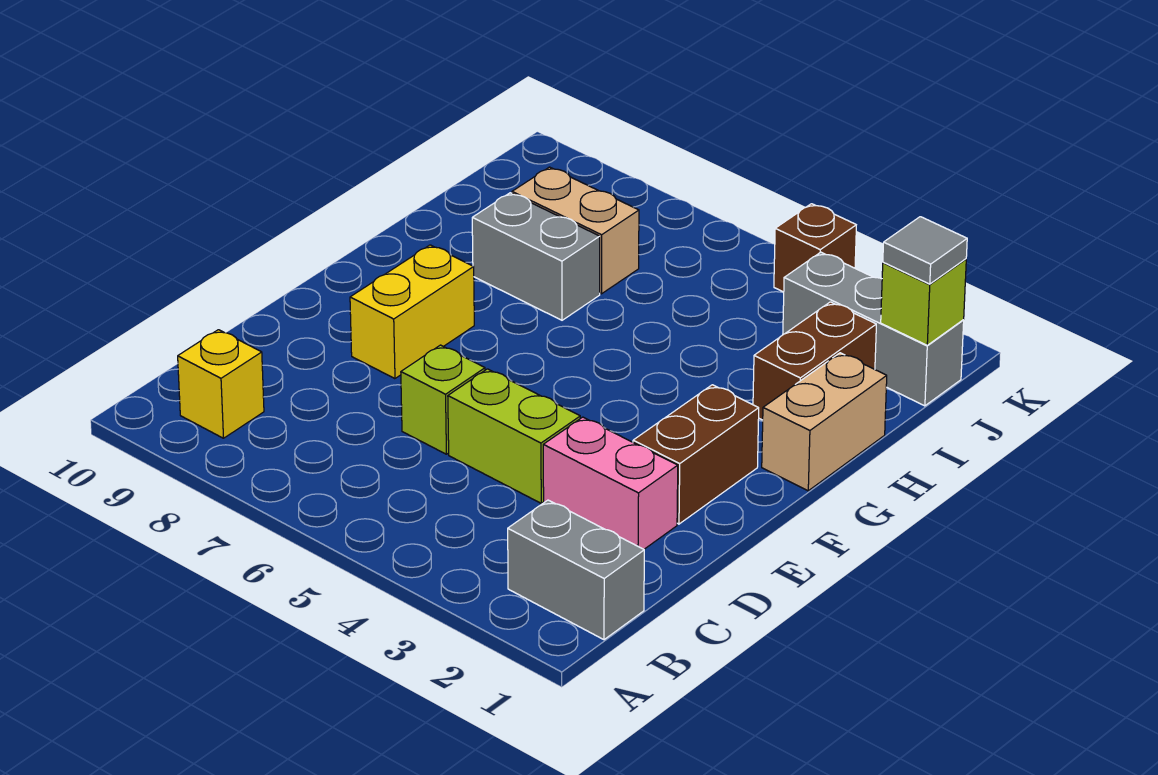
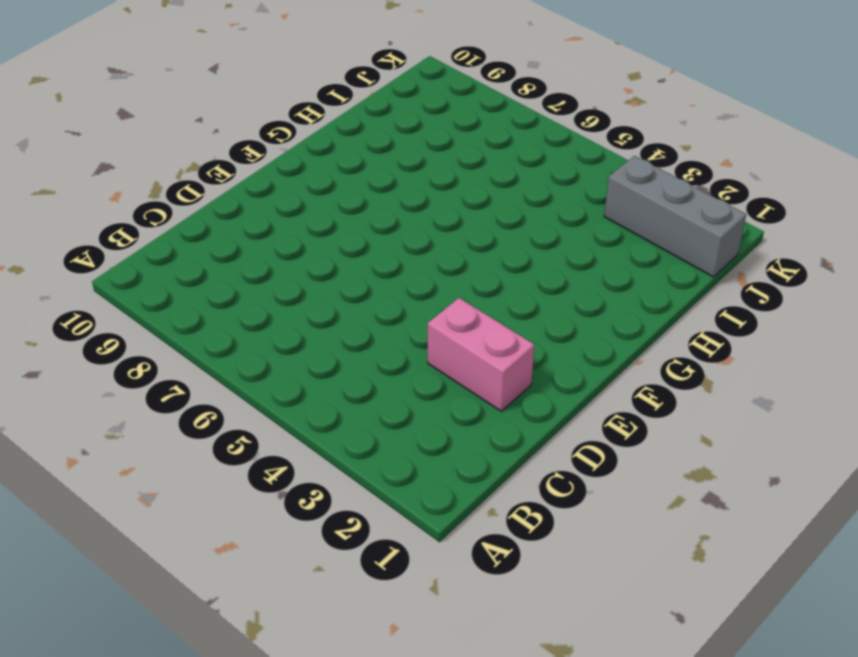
none -> grey 1x2 brick [508,500,644,640]
none -> yellow 1x1 brick [178,330,264,438]
none -> lime 1x2 brick [448,369,580,503]

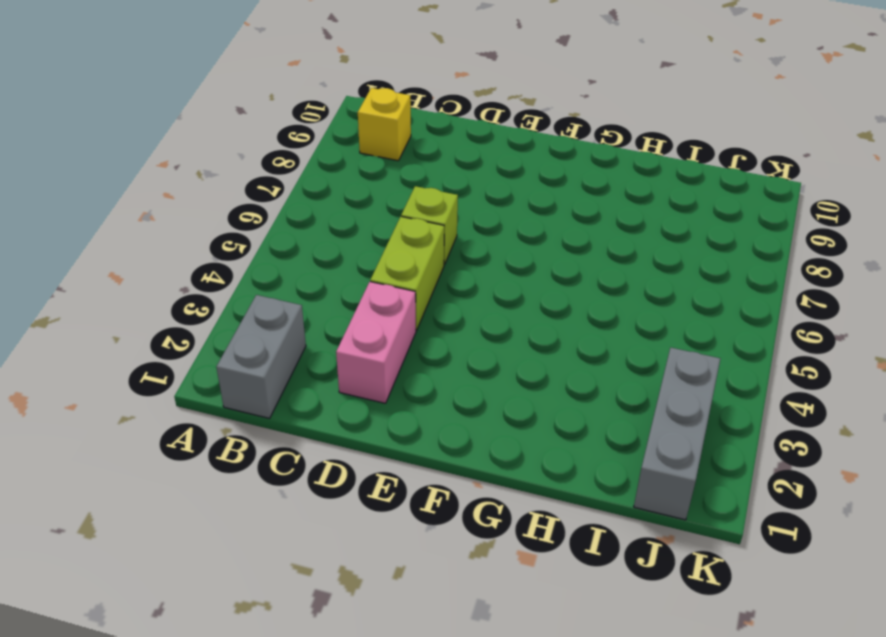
none -> brown 1x2 brick [633,385,759,524]
none -> yellow 1x2 brick [350,245,474,379]
none -> tan 1x2 brick [762,353,887,491]

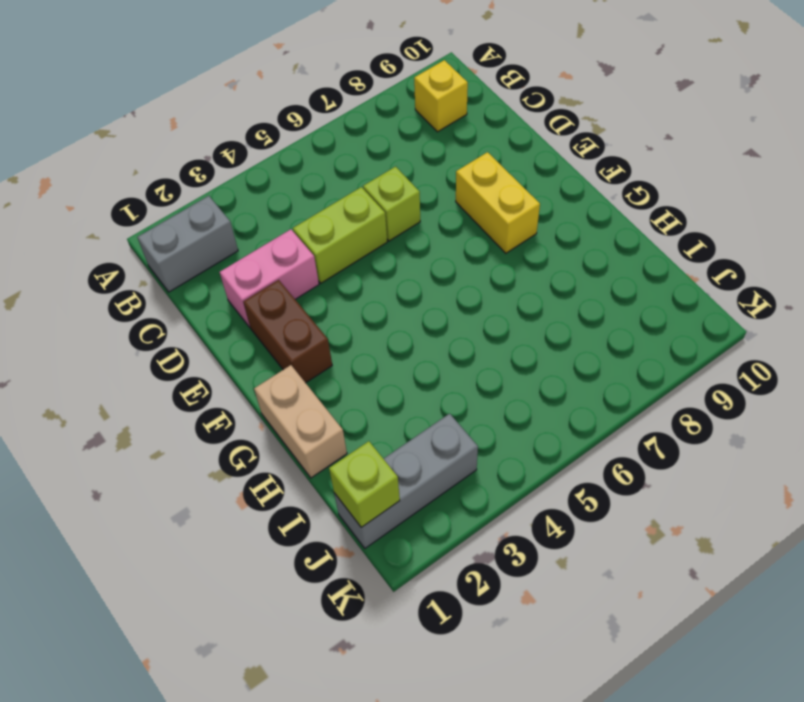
none -> brown 1x2 brick [753,302,876,420]
none -> grey 1x2 brick [472,193,600,320]
none -> tan 1x2 brick [512,167,639,294]

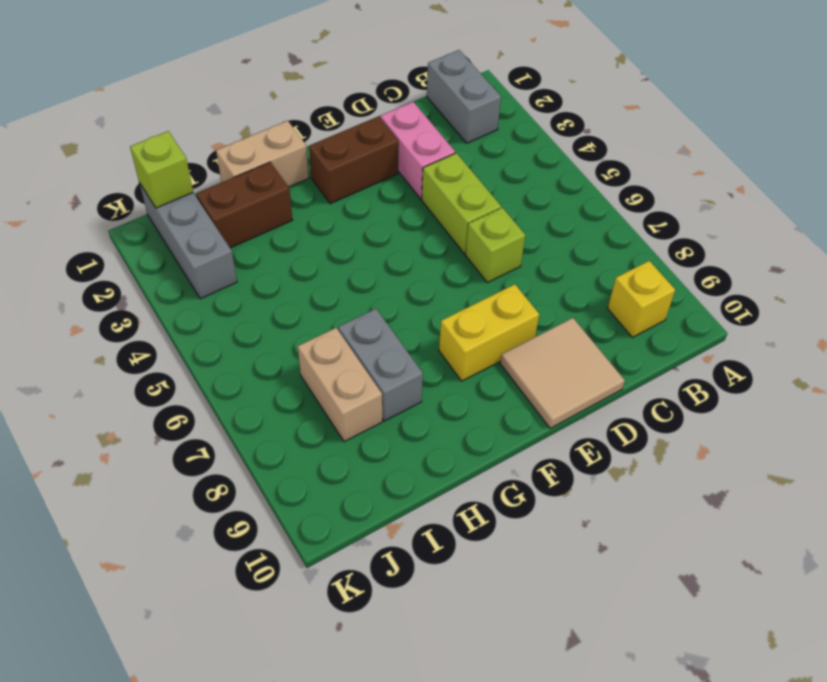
tan 2x2 tile [500,318,625,428] -> none
none -> brown 1x1 brick [774,204,856,292]
none -> grey 1x1 tile [883,217,967,284]

